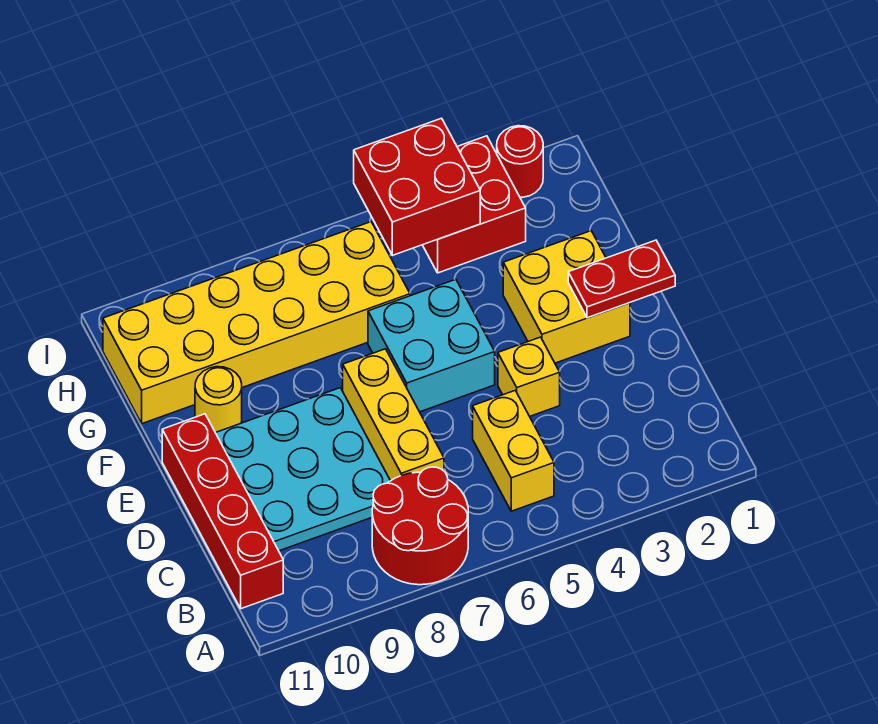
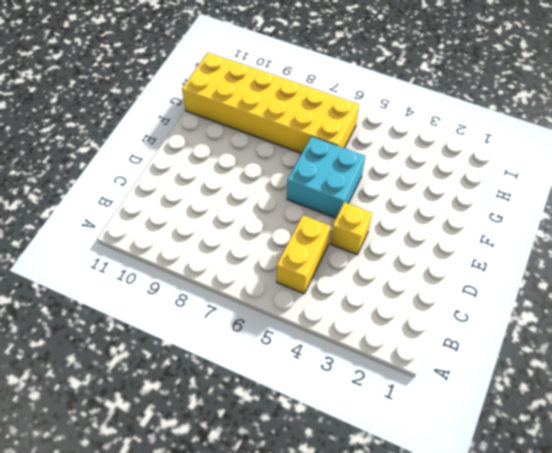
none -> red 2x2 round brick [372,467,468,585]
none -> red 1x4 brick [162,414,283,609]
none -> yellow 1x3 brick [343,349,444,481]

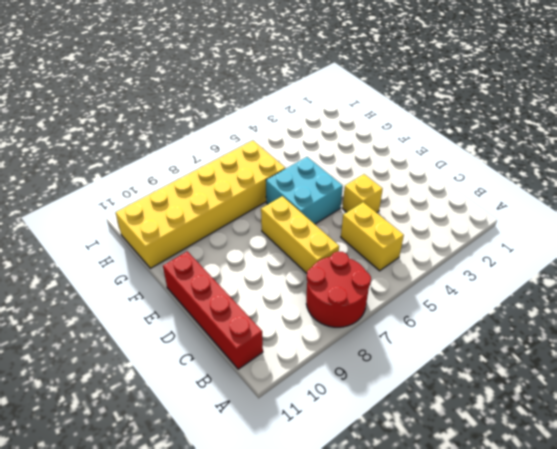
none -> cyan 3x3 plate [216,388,390,551]
none -> yellow 2x2 brick [503,231,630,363]
none -> yellow 1x1 round brick [195,367,242,433]

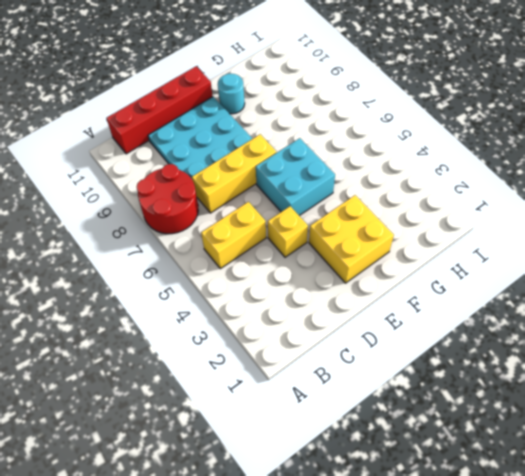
cyan 1x1 round brick [218,74,245,114] -> yellow 1x1 round brick [195,367,242,433]
none -> yellow 2x6 brick [103,222,410,424]
none -> red 2x2 brick [423,136,526,273]
none -> red 1x1 round brick [497,126,543,197]

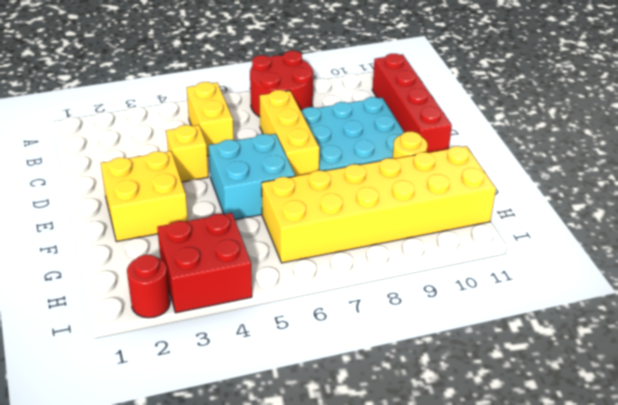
none -> red 1x2 plate [568,240,675,318]
none -> red 2x2 brick [354,118,480,255]

